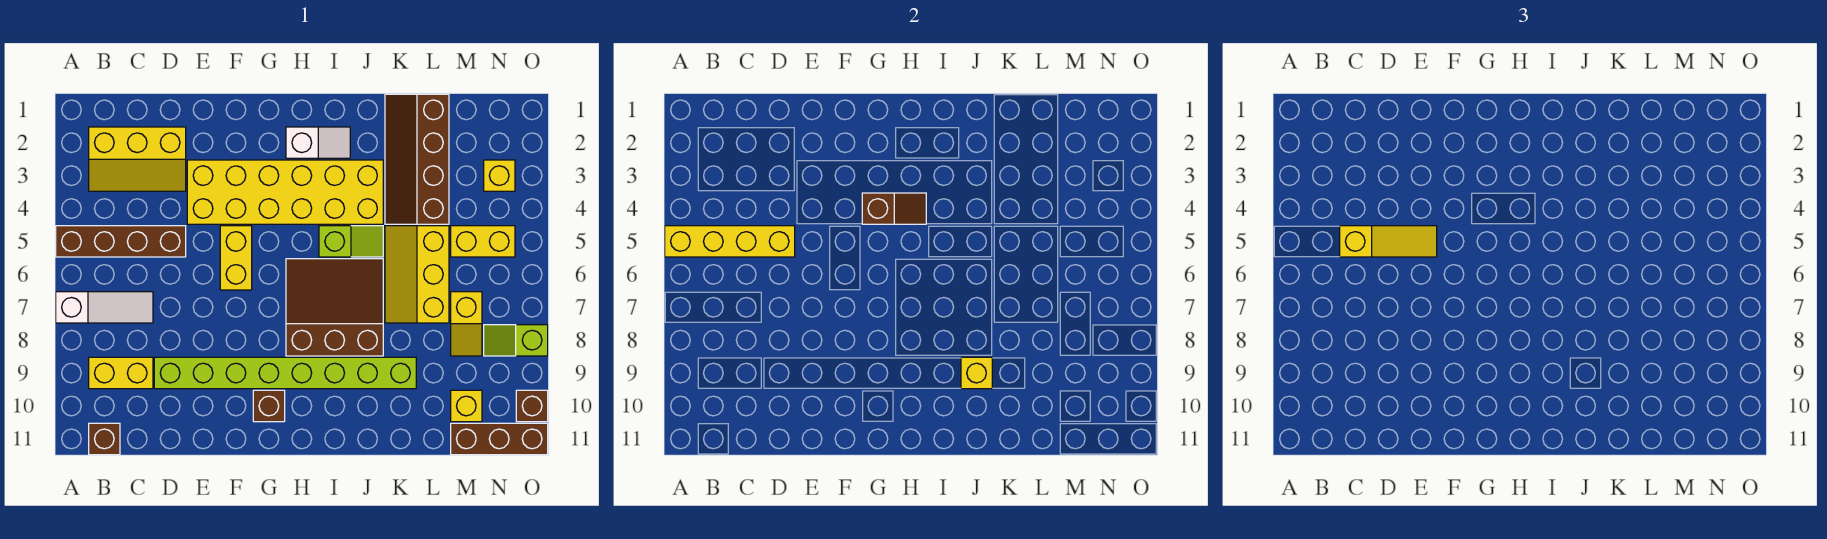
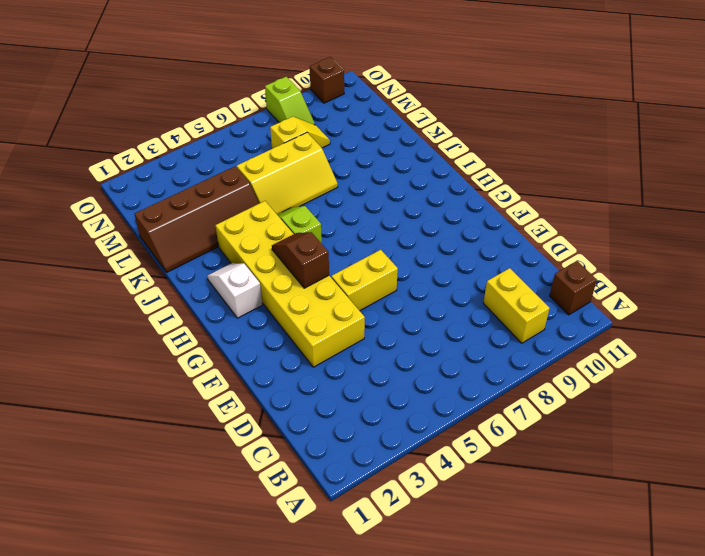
none -> brown 1x4 brick [56,226,186,257]
none -> white 1x3 slope [56,292,153,323]
none -> yellow 2x3 slope [89,127,186,191]

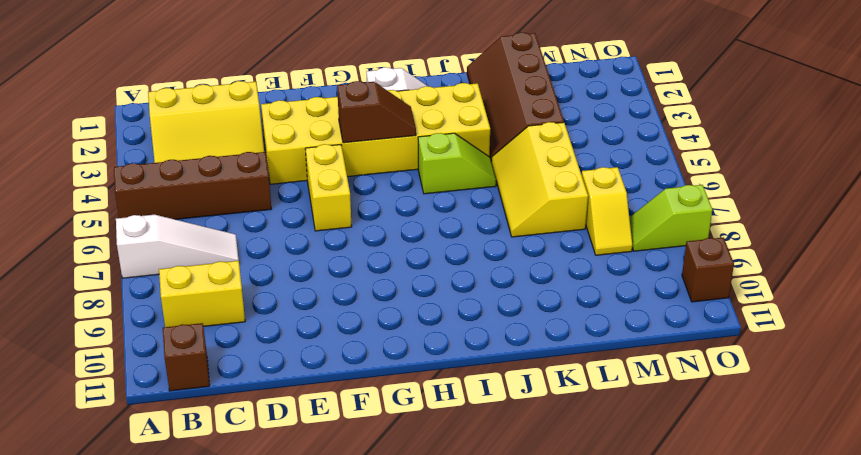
none -> lime 1x8 brick [154,357,416,389]
none -> brown 1x1 brick [253,390,285,422]
none -> brown 3x3 slope [286,259,383,356]

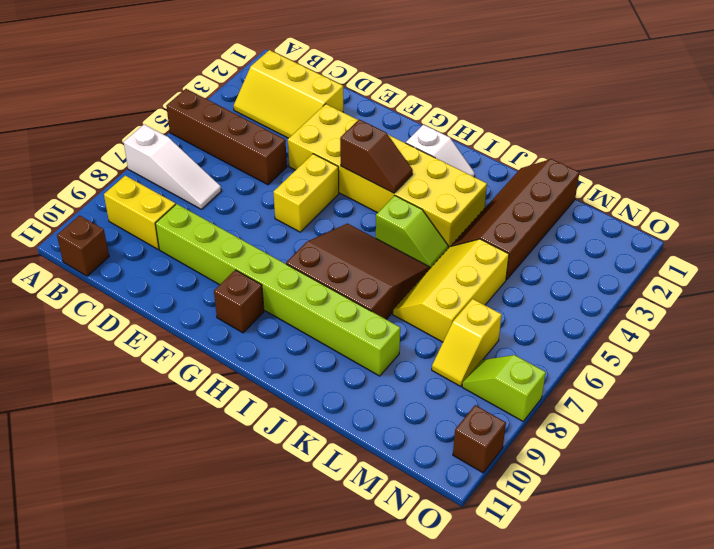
none -> yellow 1x2 brick [451,226,515,257]
none -> yellow 1x1 brick [451,390,482,422]
none -> brown 1x3 brick [451,423,548,455]

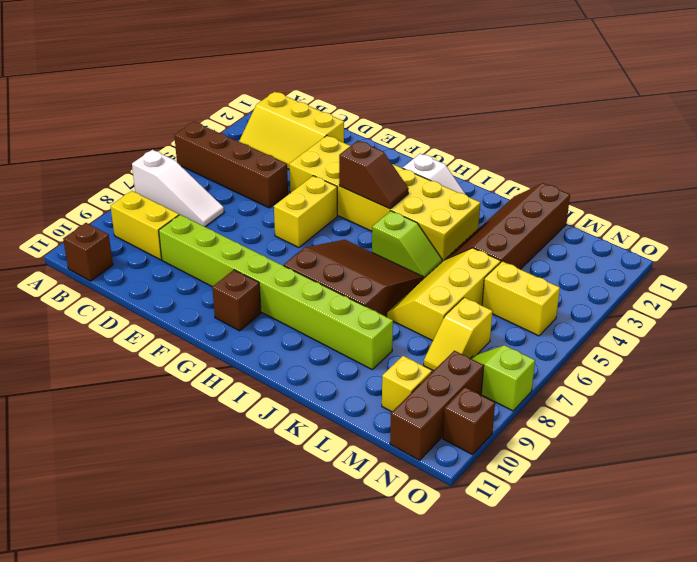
brown 1x3 brick [390,351,484,460] -> brown 1x3 brick turned to [451,423,548,455]
none -> yellow 1x1 brick [484,160,515,191]
none -> yellow 1x4 brick [665,226,795,257]
none -> yellow 1x1 brick [961,357,992,389]

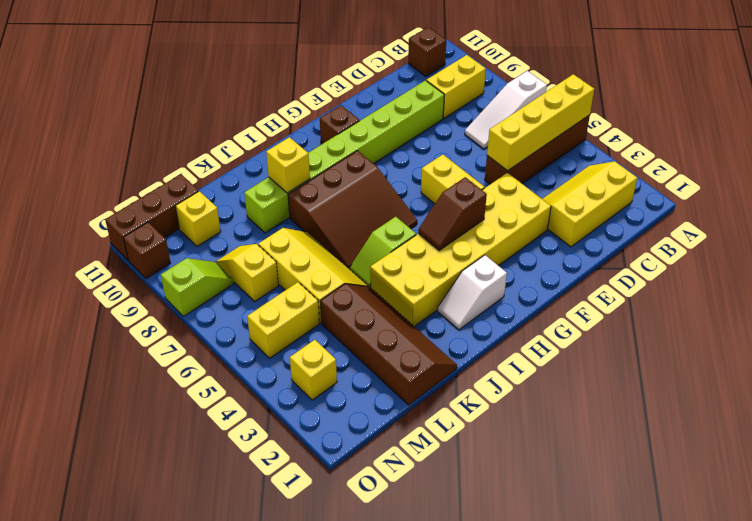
none -> yellow 1x3 slope [1340,226,1437,257]

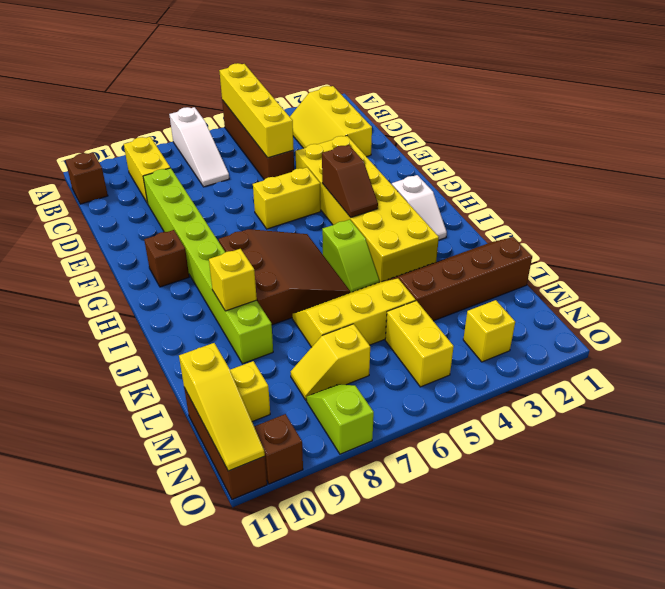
yellow 1x3 slope [179,343,265,471] -> yellow 1x3 slope moved to [1340,226,1437,257]

